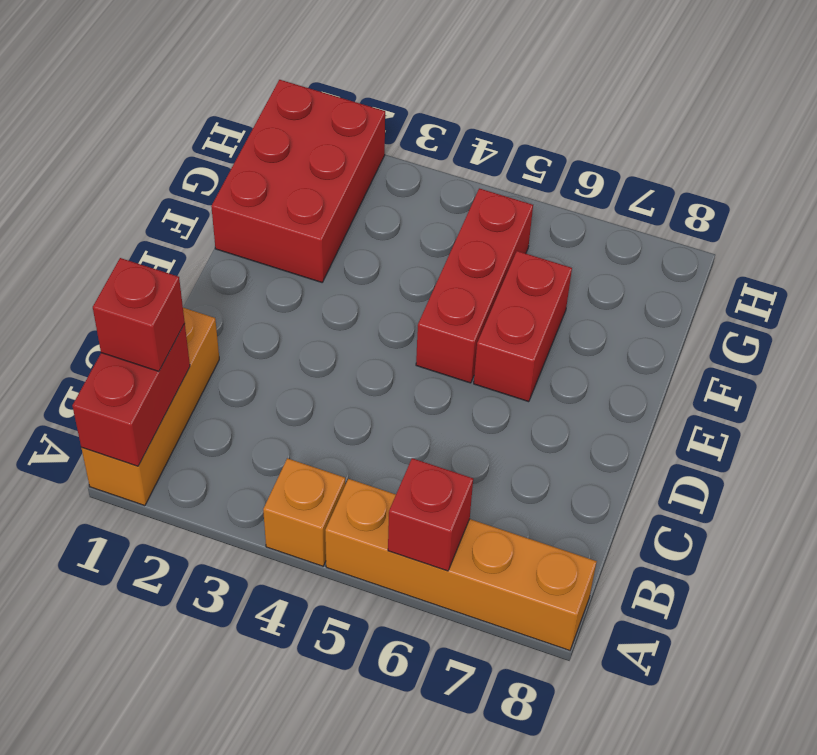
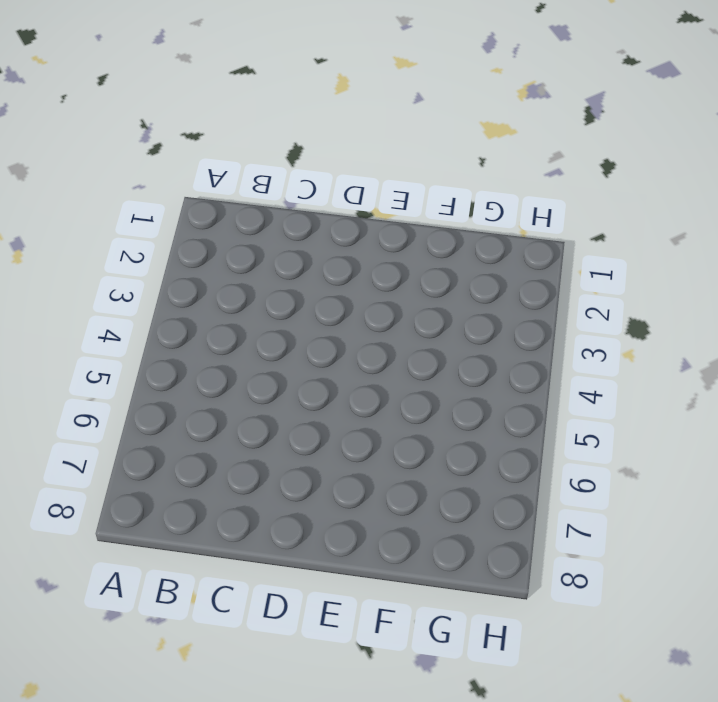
none -> orange 1x3 brick [81,308,219,506]
none -> orange 1x1 brick [263,458,345,566]

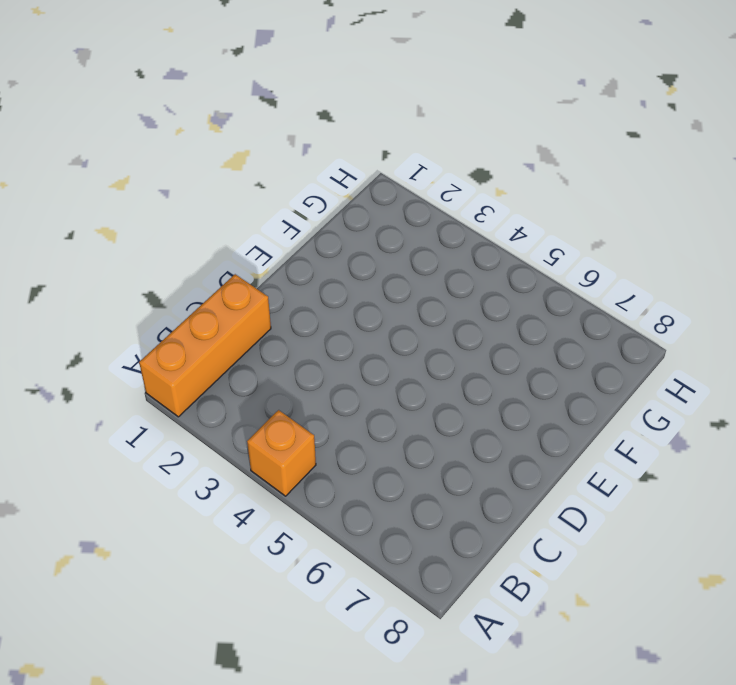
none -> orange 1x4 brick [325,479,597,651]
none -> red 1x3 brick [416,188,533,383]

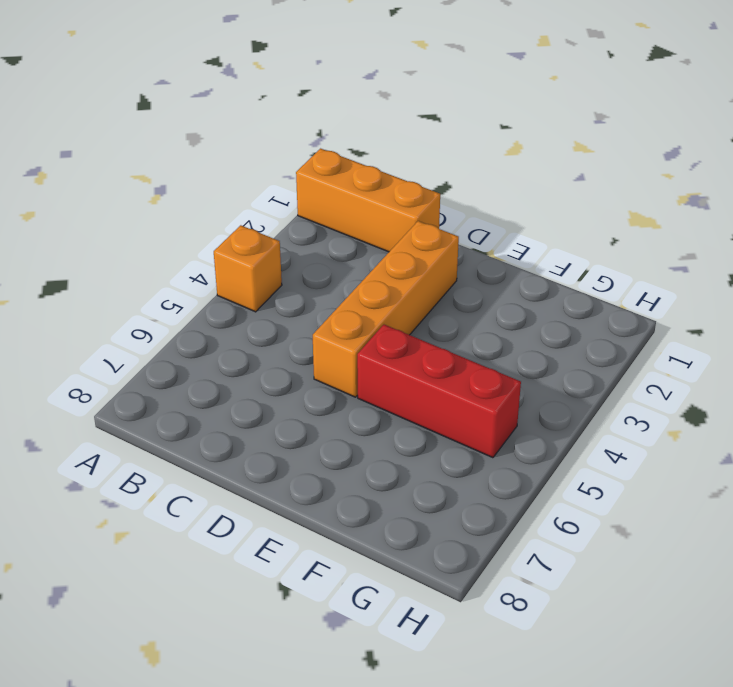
orange 1x4 brick [313,221,459,397] -> orange 1x4 brick moved to [325,479,597,651]
none -> red 1x2 brick [474,251,572,402]
none -> red 2x3 brick [211,80,385,282]

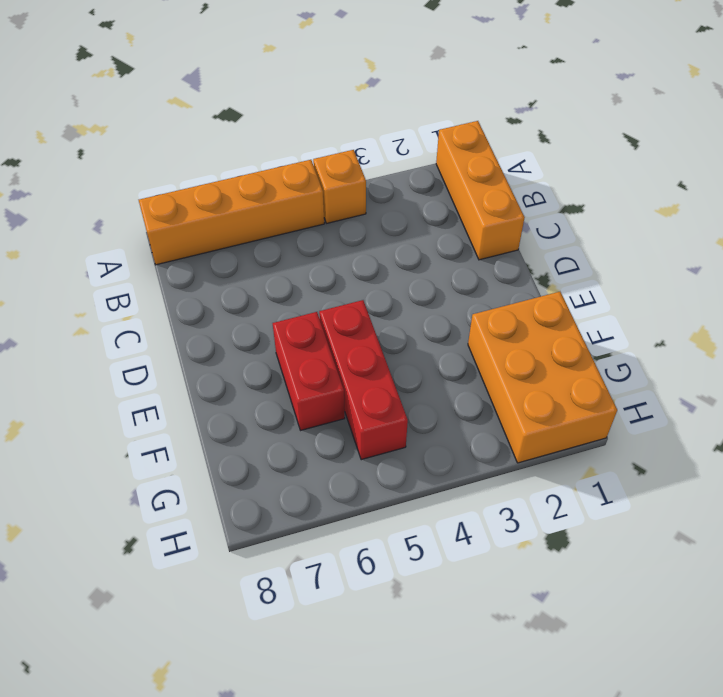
orange 2x3 brick [468,292,617,463] -> red 2x3 brick [211,80,385,282]
none -> red 1x2 brick [72,324,190,466]
none -> red 1x1 brick [388,458,473,571]

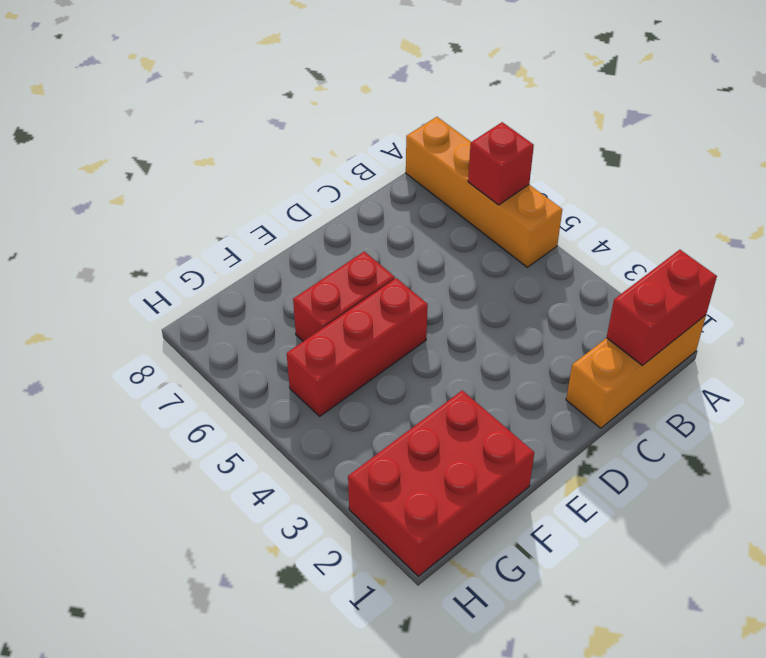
none -> orange 1x1 brick [263,458,345,566]
none -> red 1x1 brick [93,258,185,371]

